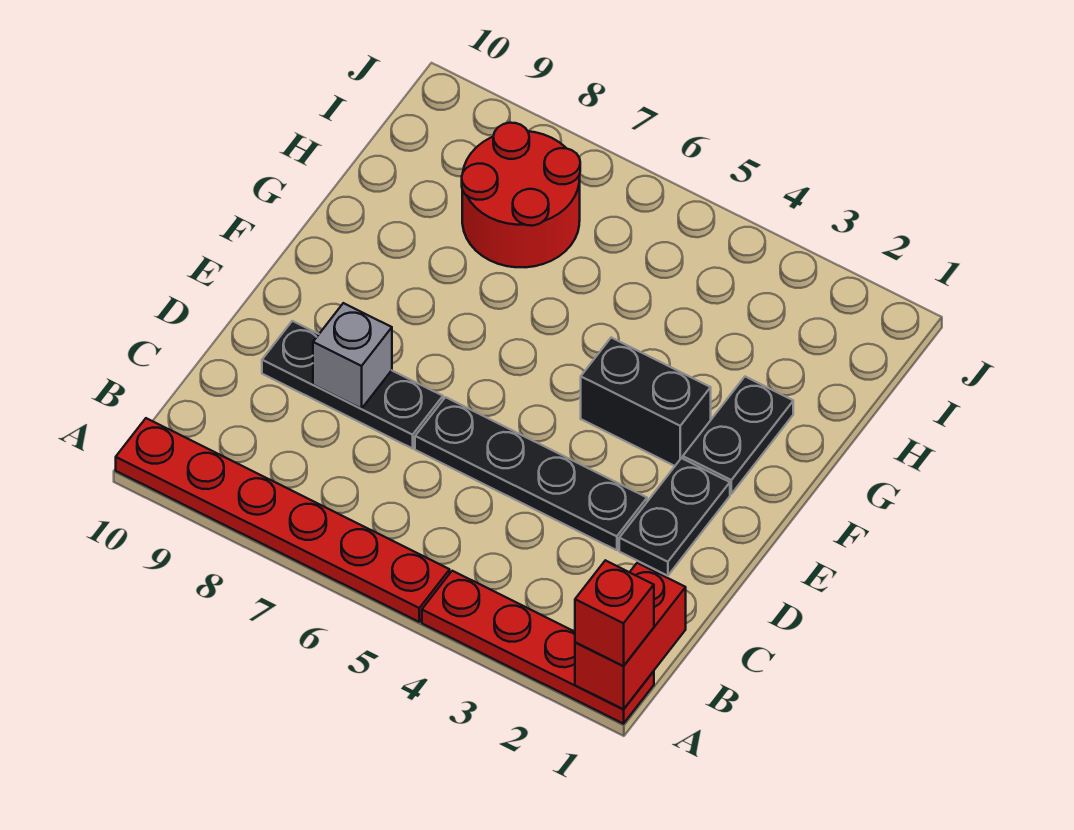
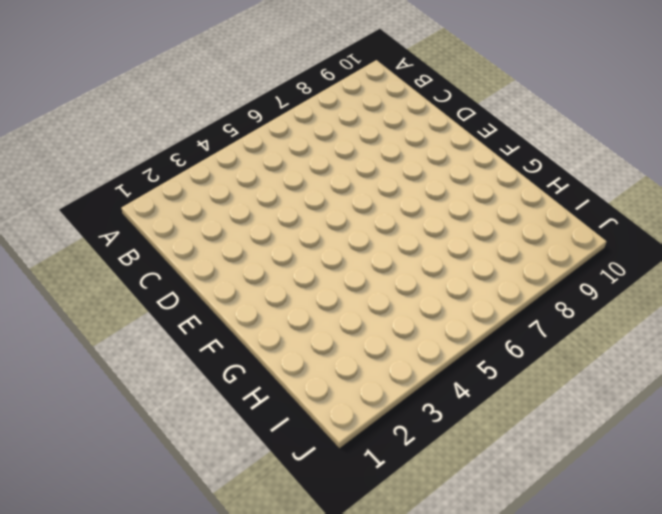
none -> red 1x4 plate [422,571,654,724]
none -> red 1x6 plate [116,418,450,622]

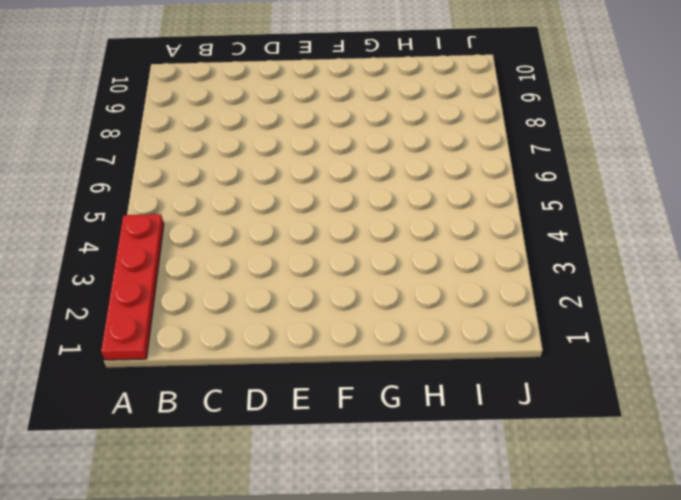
none -> red 1x6 plate [116,418,450,622]
none -> black 1x2 plate [619,458,730,576]

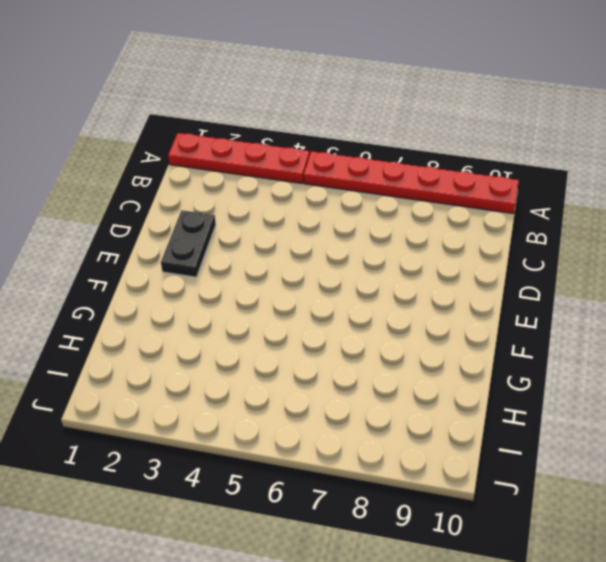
none -> black 1x4 plate [415,397,647,550]
none -> black 1x3 plate [262,321,443,448]

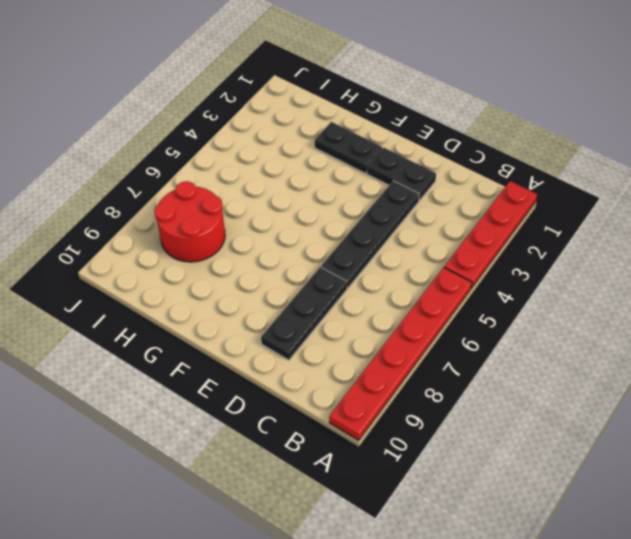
none -> black 1x2 brick [581,338,711,466]
none -> red 1x2 brick [575,563,686,709]

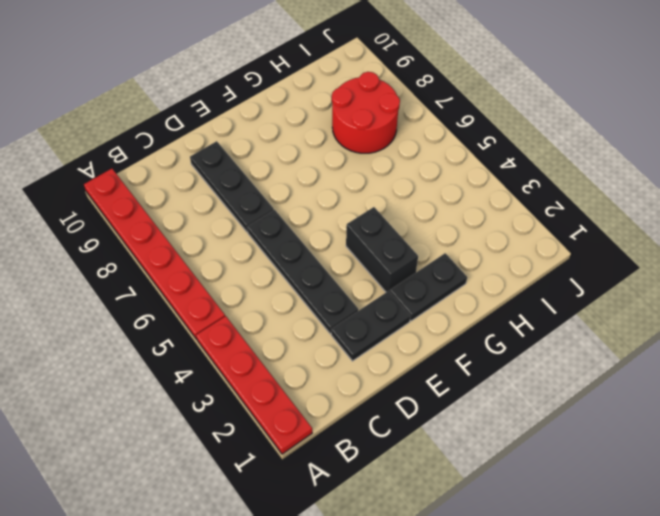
none -> red 1x2 brick [575,563,686,709]
none -> grey 1x1 brick [313,303,392,409]

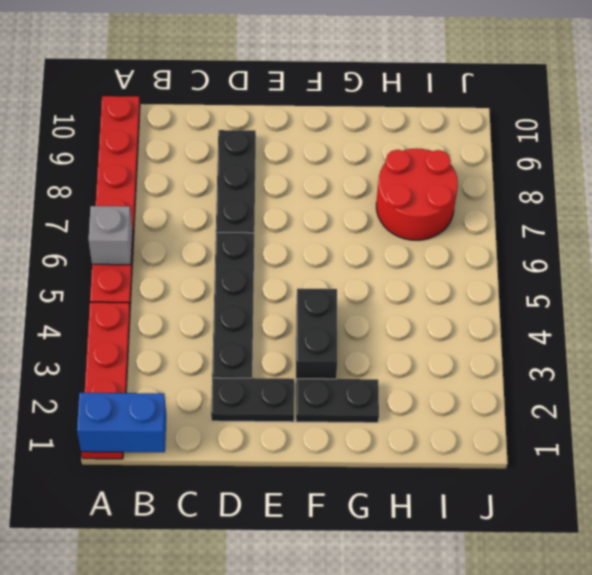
blue 1x2 brick [77,393,166,452] -> red 1x2 brick [575,563,686,709]
grey 1x1 brick [89,206,133,265] -> grey 1x1 brick moved to [313,303,392,409]
none -> red 1x1 brick [575,560,654,666]

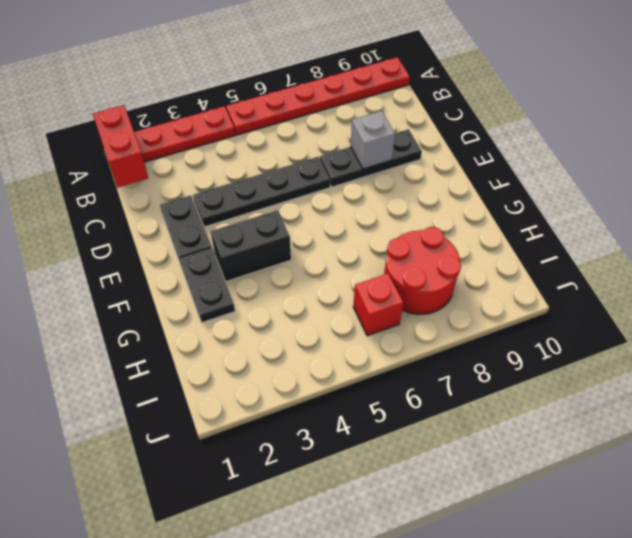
red 1x1 brick [353,274,403,336] -> red 1x1 brick moved to [575,560,654,666]

